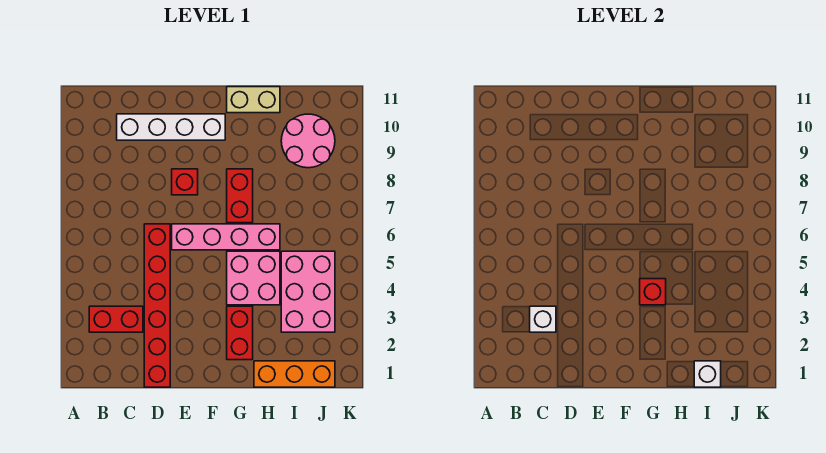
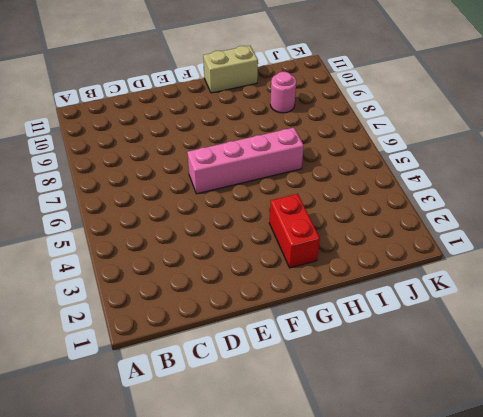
pink 1x1 round brick [270,72,296,113] -> pink 2x2 round brick [281,114,335,168]
none -> red 1x2 brick [89,306,143,332]
none -> white 1x4 brick [117,114,225,140]
none -> red 1x6 brick [144,224,170,387]

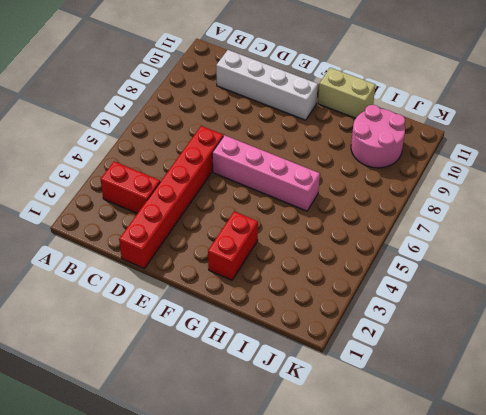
none -> red 1x1 brick [172,169,198,195]
none -> pink 2x2 brick [227,251,280,305]
none -> red 1x2 brick [227,169,253,223]

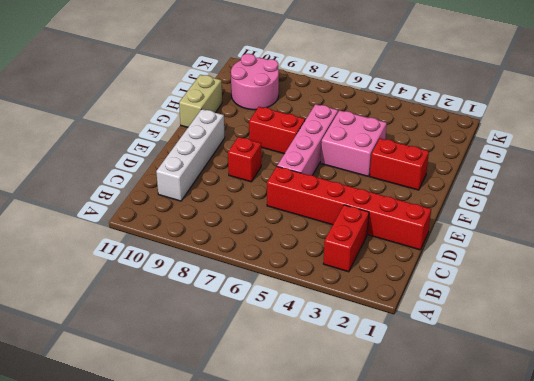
none -> orange 1x3 brick [254,361,335,387]
none -> pink 2x3 brick [281,251,335,332]
none -> white 1x1 brick [530,306,556,332]

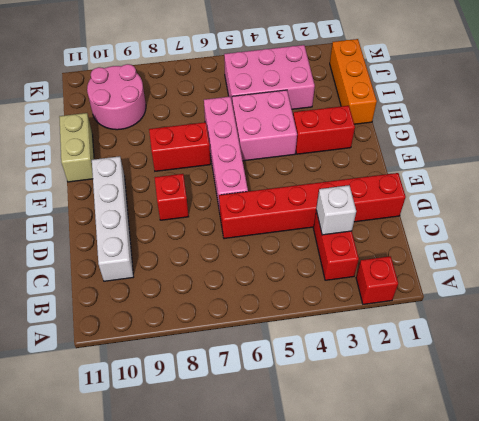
red 1x1 brick [356,256,398,304] -> red 1x1 brick moved to [640,279,666,305]
none -> white 1x1 brick [694,361,721,387]

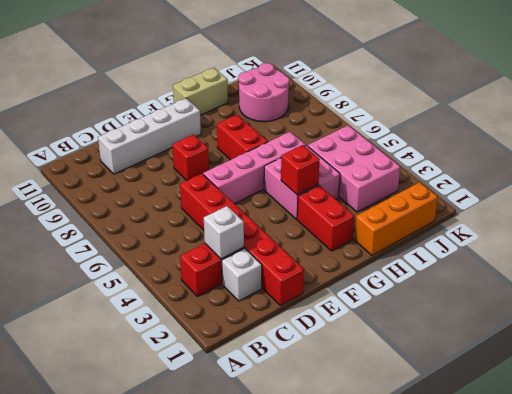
white 1x1 brick [222,248,262,301] -> white 1x1 brick moved to [694,361,721,387]

